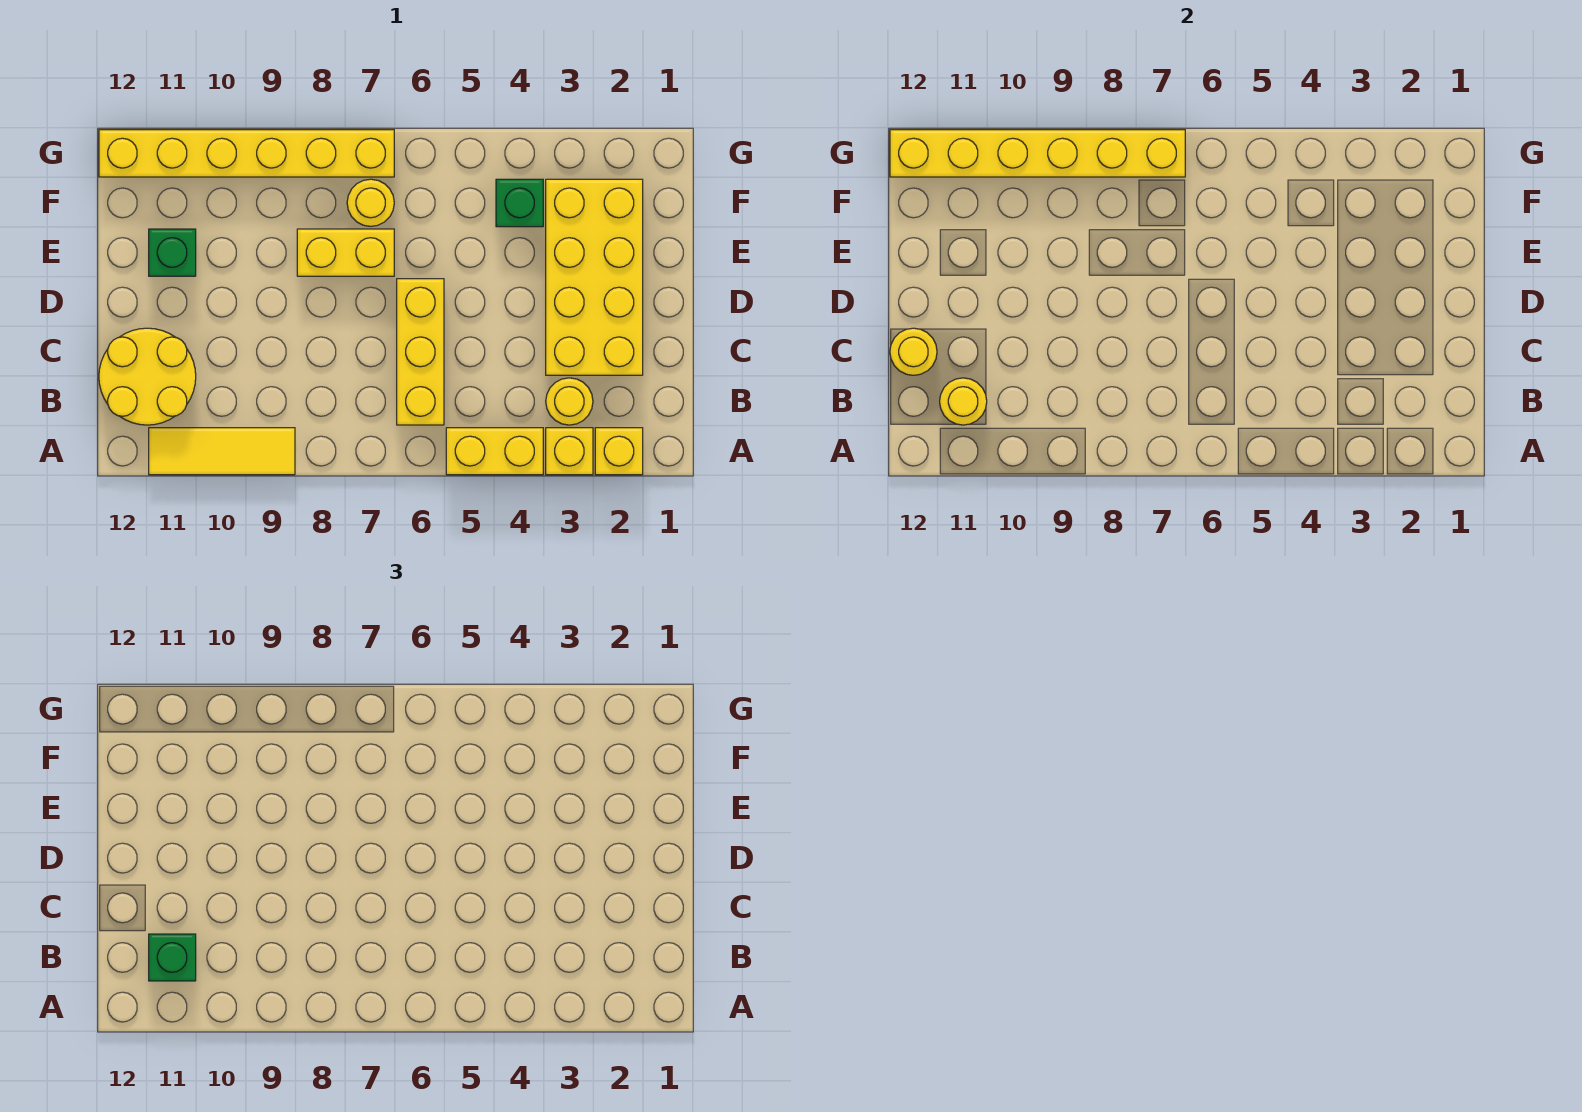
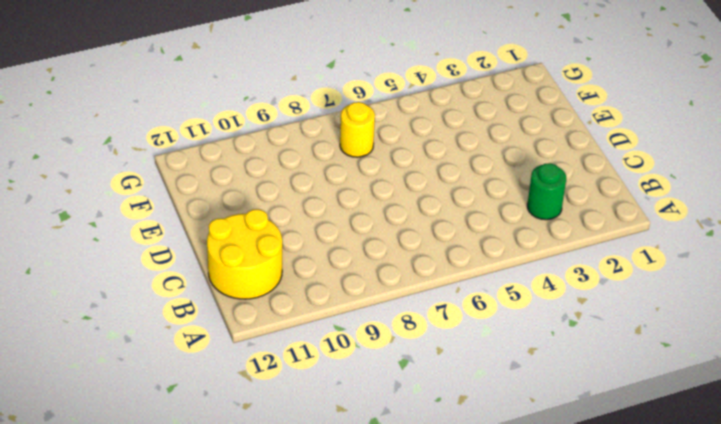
green 1x1 round brick [527,163,566,220] -> yellow 1x1 round brick [546,378,593,425]
none -> yellow 1x1 brick [595,428,643,475]
none -> yellow 1x1 brick [546,428,593,475]
none -> yellow 1x2 brick [446,428,543,475]

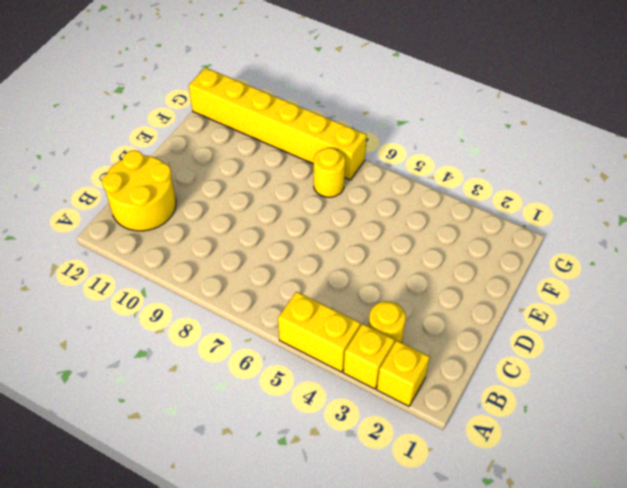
none -> yellow 1x3 tile [149,428,295,475]
none -> yellow 1x3 brick [397,279,444,425]
none -> yellow 2x4 brick [546,179,643,375]

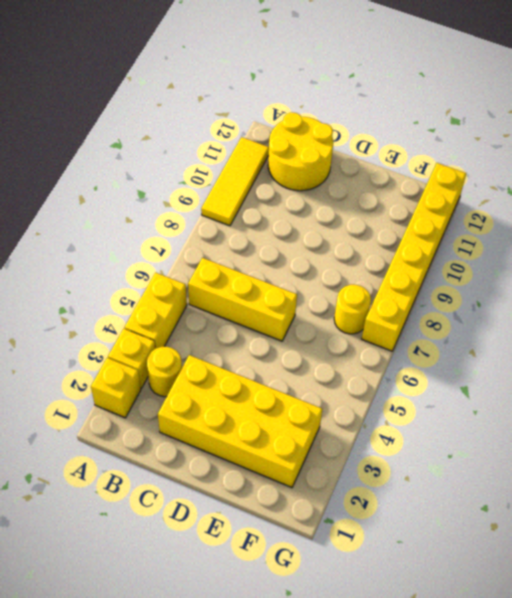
none -> yellow 1x2 brick [297,229,394,276]
none -> green 1x1 brick [149,229,196,276]
none -> green 1x1 brick [496,179,543,227]

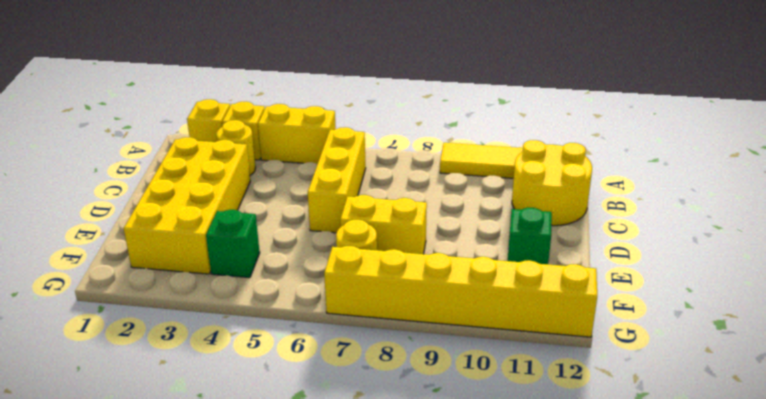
none -> yellow 1x1 round brick [940,378,987,425]
none -> yellow 1x1 round brick [890,328,937,375]
none -> yellow 1x6 brick [890,130,1185,177]

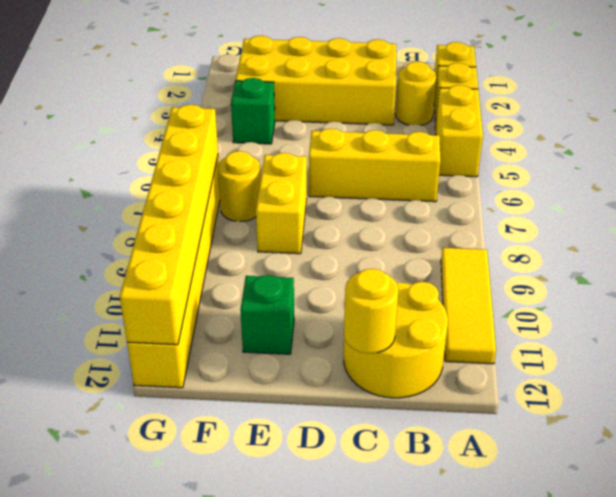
none -> yellow 1x1 round brick [940,378,987,425]
none -> green 1x1 brick [149,934,196,981]

